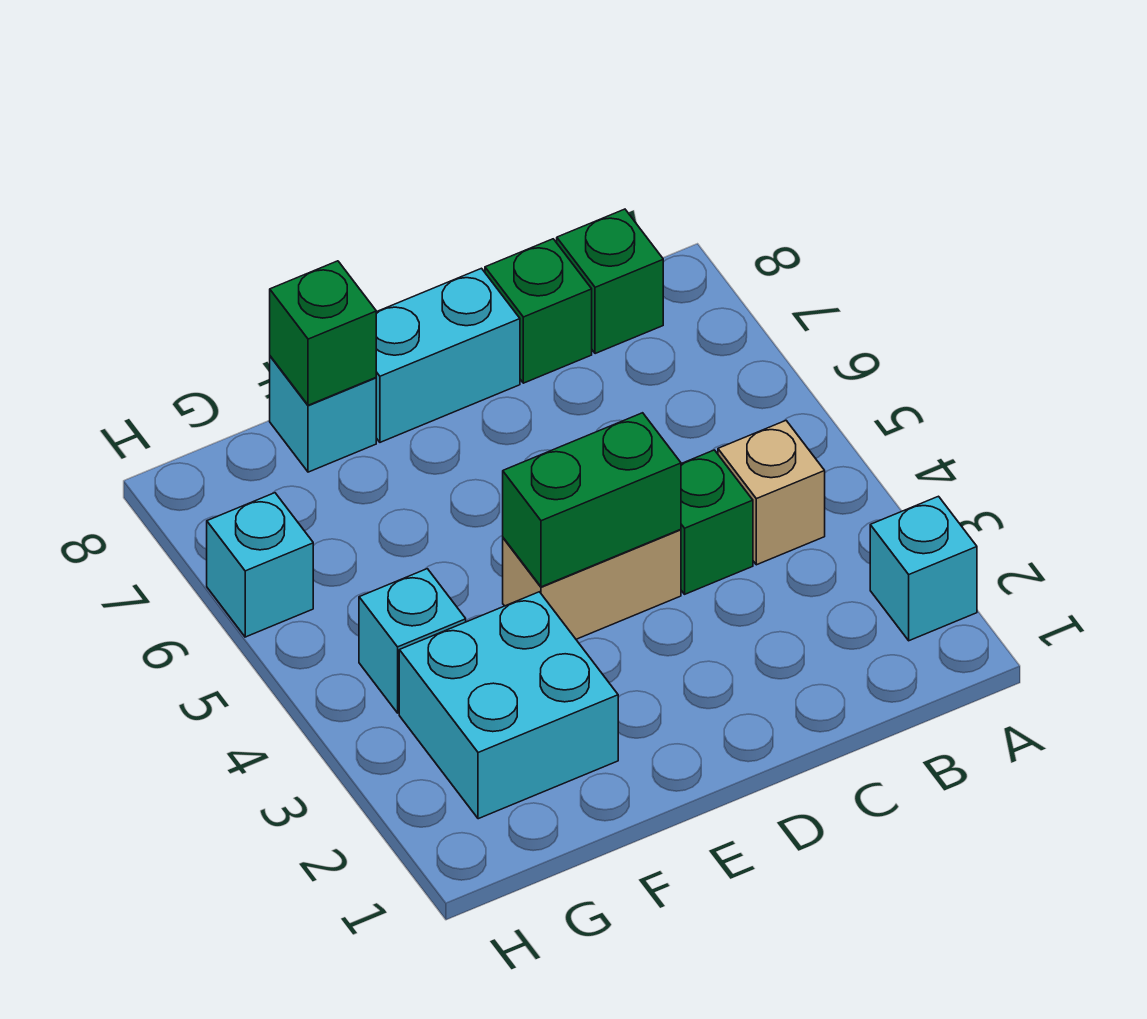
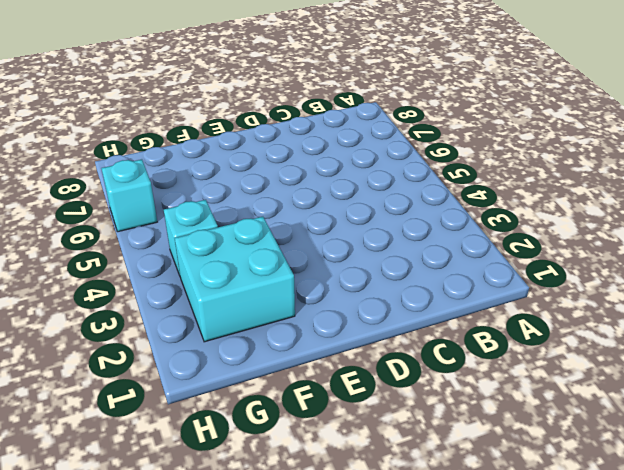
none -> cyan 1x1 brick [870,496,977,641]
none -> tan 1x1 brick [718,421,825,565]
none -> green 1x1 brick [557,209,663,354]

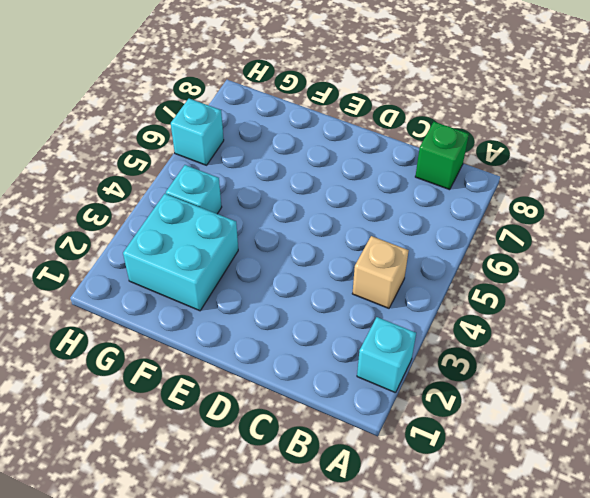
none -> green 1x1 brick [681,450,753,594]
none -> green 1x1 brick [485,239,592,383]
none -> tan 1x2 brick [503,529,681,639]

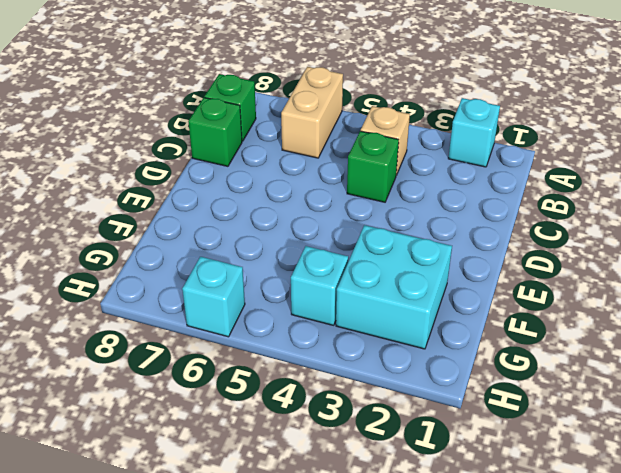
tan 1x2 brick [281,67,343,158] -> tan 1x2 brick moved to [503,529,681,639]
none -> cyan 1x2 brick [376,268,520,442]
none -> cyan 1x1 brick [270,356,376,472]
none -> green 1x2 brick [503,413,681,587]

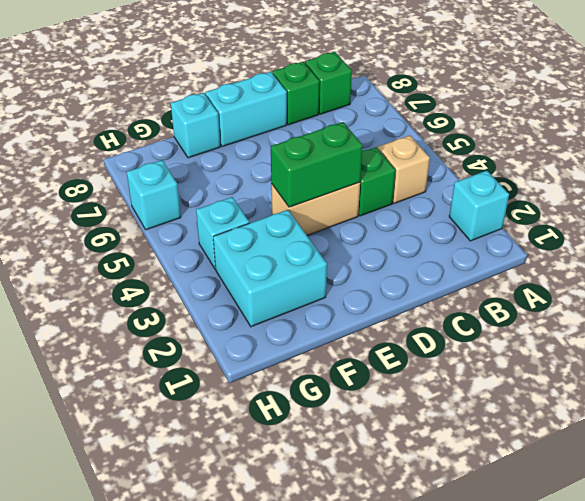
none -> green 1x1 brick [270,261,376,405]

